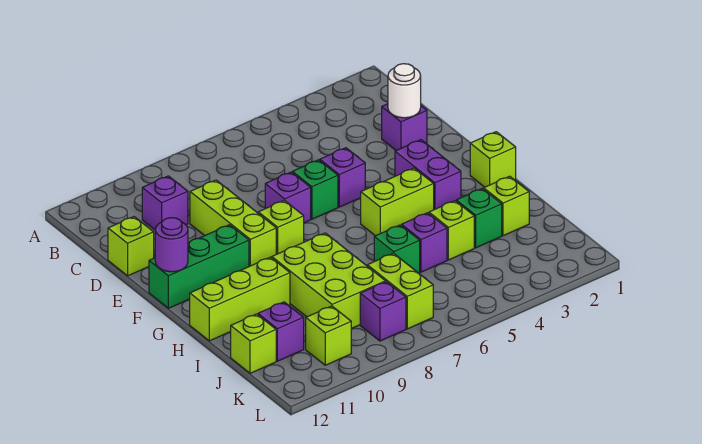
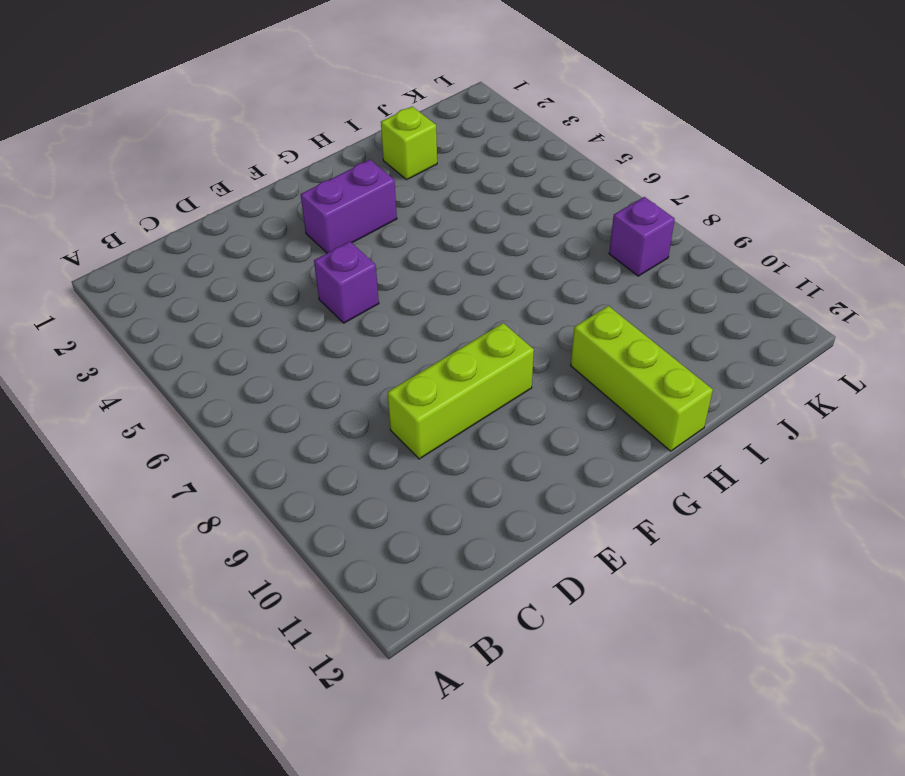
none -> purple 1x1 brick [142,176,188,230]
none -> purple 1x1 brick [382,104,427,150]
none -> lime 1x1 brick [108,217,154,276]

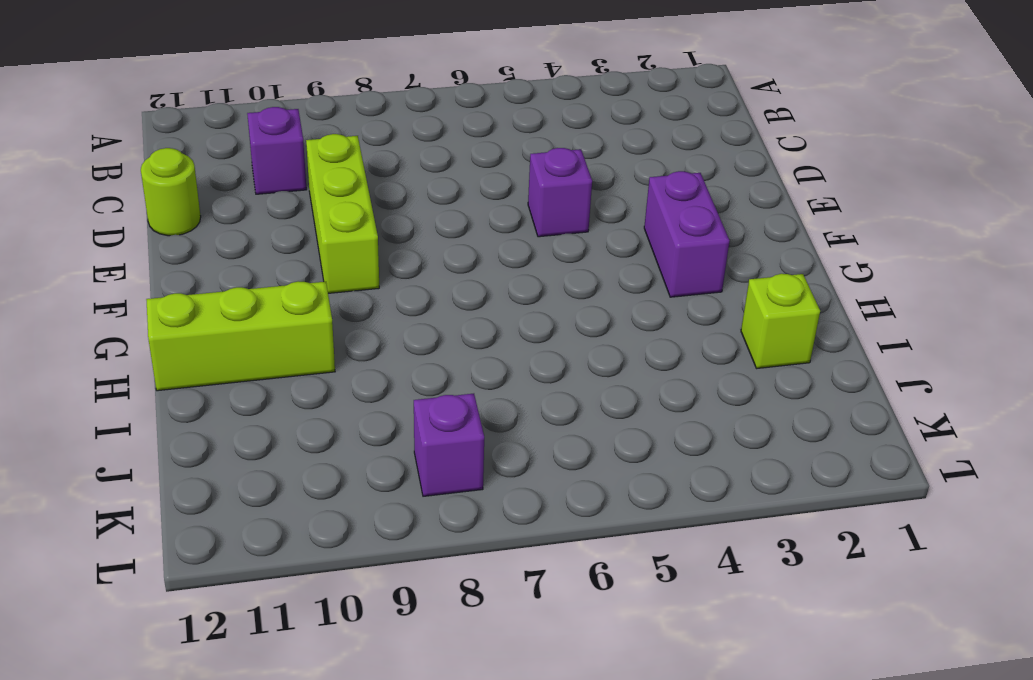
lime 1x1 round brick [141,148,201,236] -> lime 1x1 brick [108,217,154,276]
none -> purple 1x1 brick [382,104,427,150]
none -> green 1x1 brick [293,160,338,219]
none -> purple 1x1 brick [265,172,311,223]

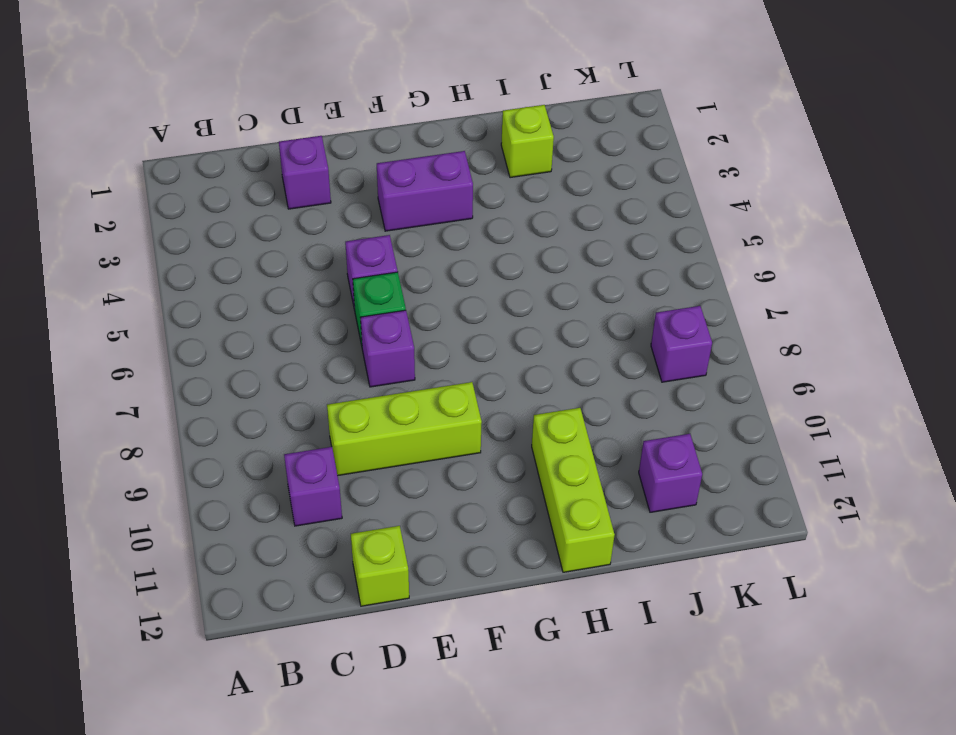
none -> lime 1x1 brick [258,200,304,254]
none -> green 1x3 brick [149,225,249,308]
none -> lime 1x1 brick [470,132,516,187]

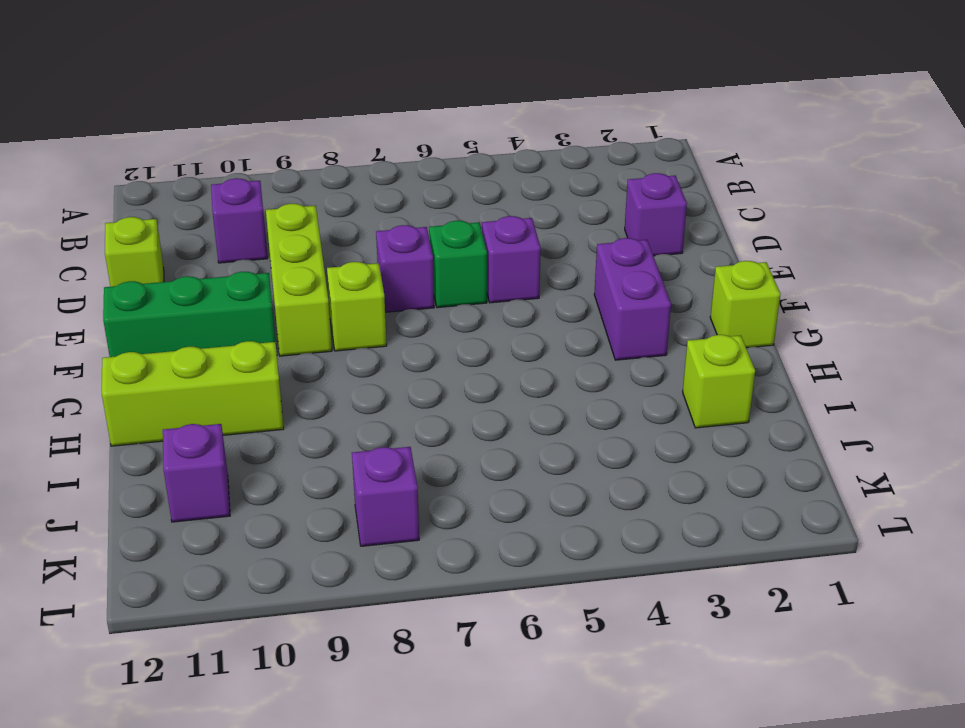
none -> lime 1x2 brick [361,168,434,236]
none -> lime 2x3 brick [272,233,386,329]
none -> green 1x1 brick [456,188,502,248]

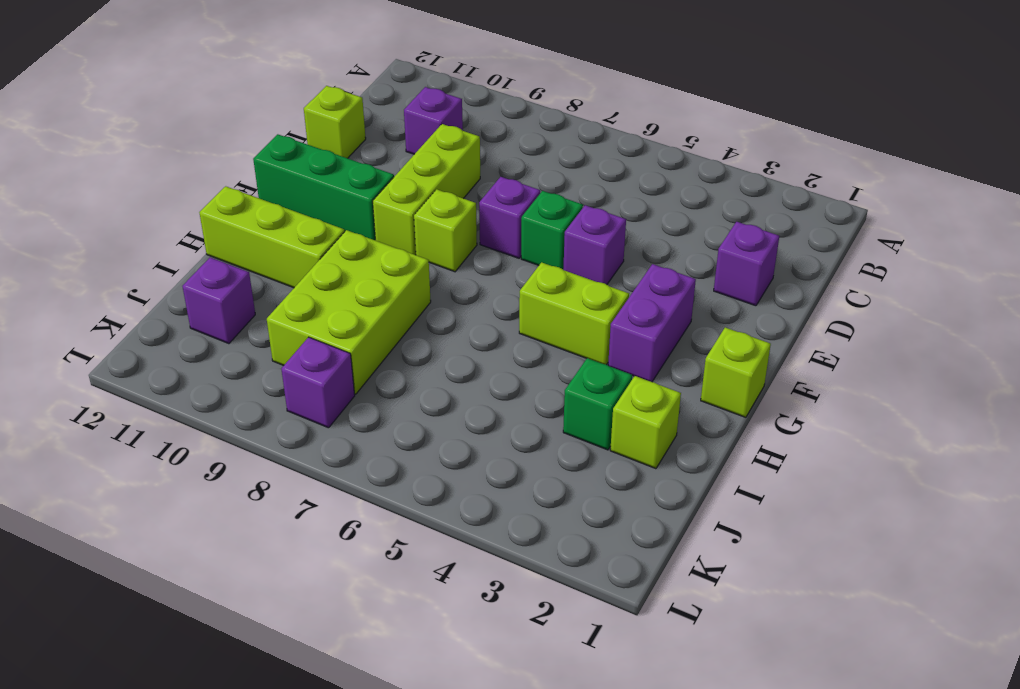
none -> lime 1x1 brick [429,201,474,260]
none -> purple 1x1 brick [402,213,447,272]
none -> green 1x1 brick [374,225,420,273]

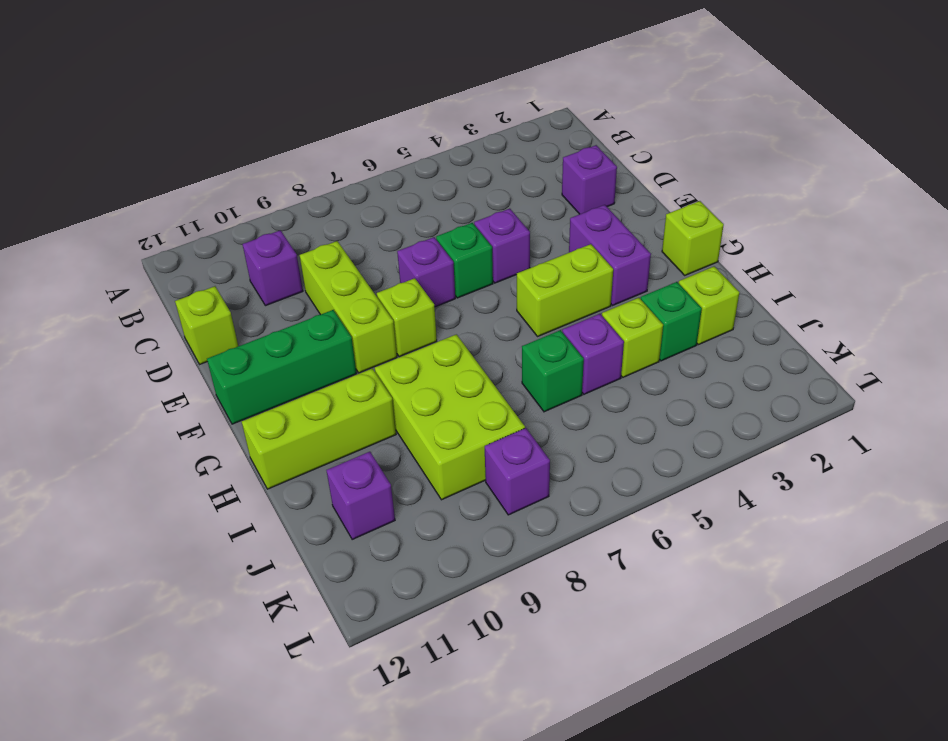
none -> lime 1x2 brick [367,253,433,329]
none -> lime 1x1 brick [231,314,276,373]
none -> lime 1x1 brick [306,306,351,365]

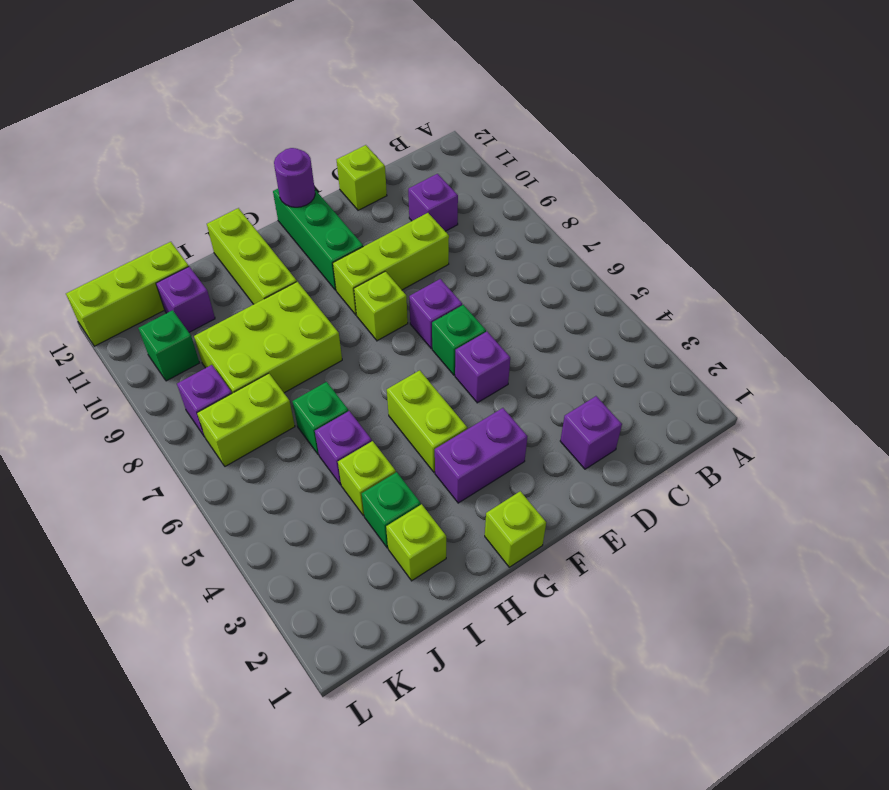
lime 1x3 brick [66,242,189,346] -> lime 1x1 brick [231,314,276,373]
green 1x1 brick [138,310,199,381] -> lime 1x1 brick [306,306,351,365]
none -> white 1x1 round brick [388,64,421,118]

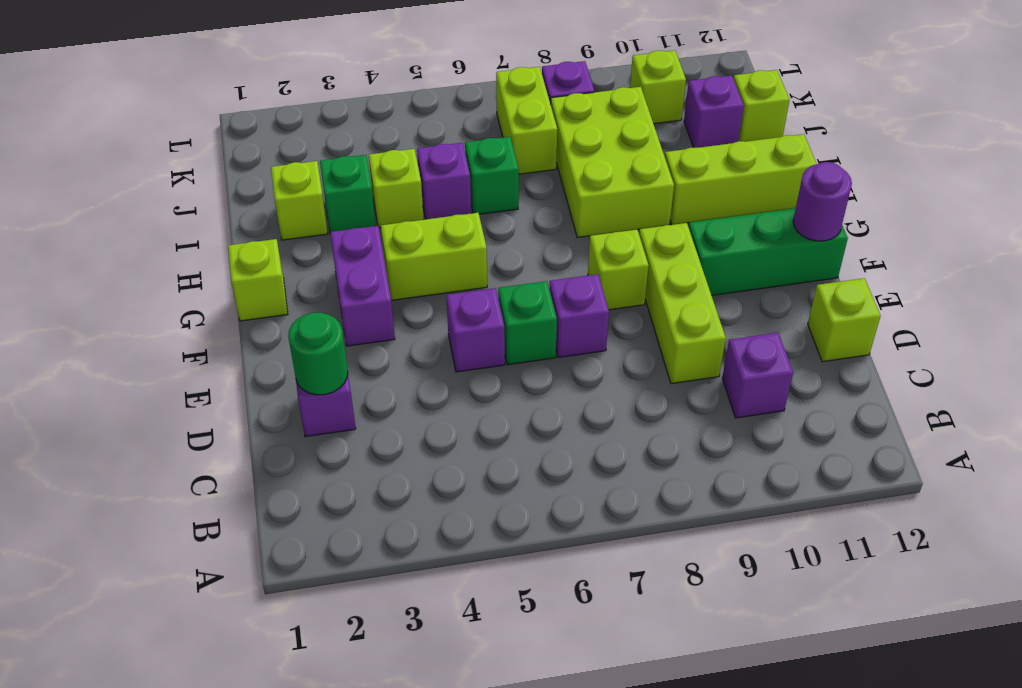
green 1x1 round brick [288,313,348,395] -> white 1x1 round brick [388,64,421,118]

